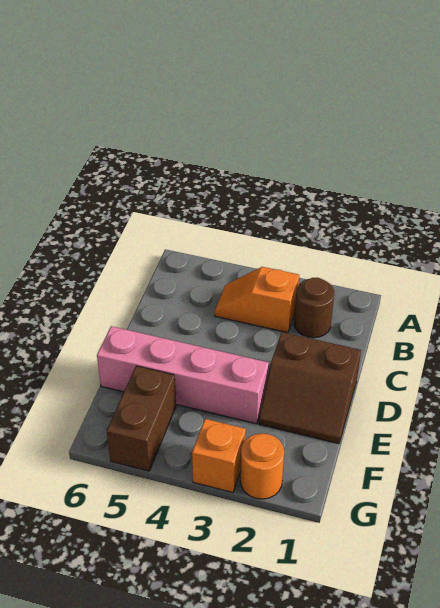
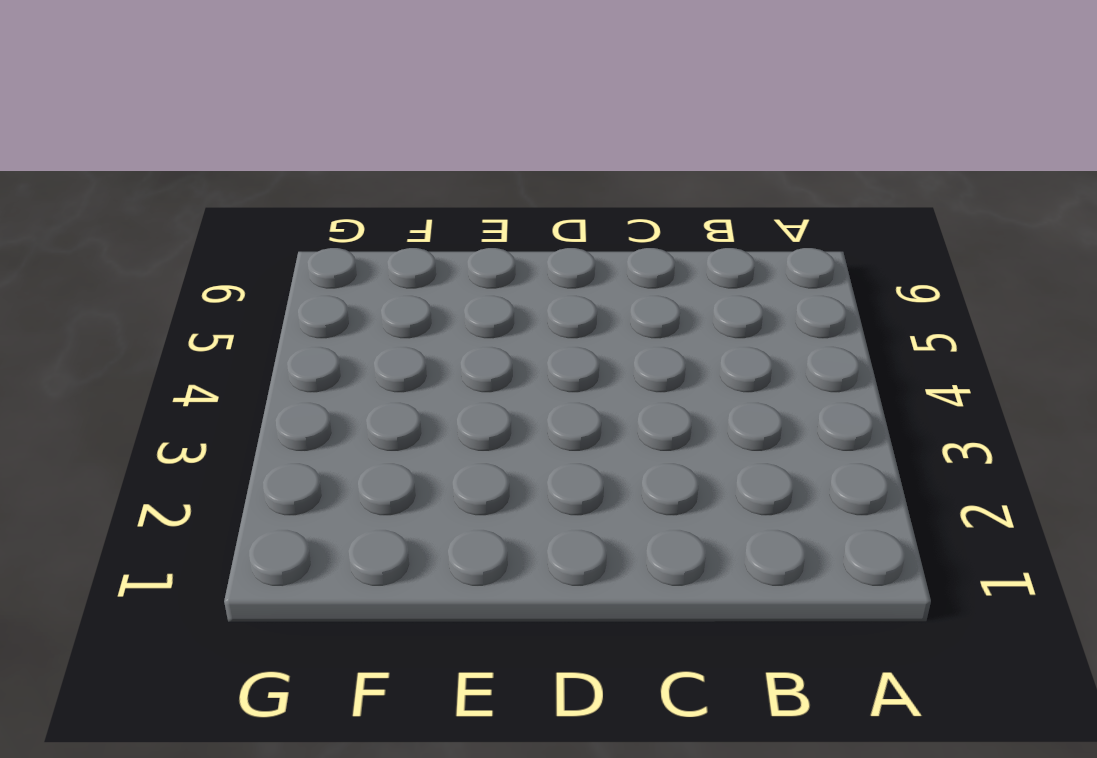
none -> brown 1x1 round brick [294,278,334,338]
none -> orange 1x2 slope [215,267,299,333]

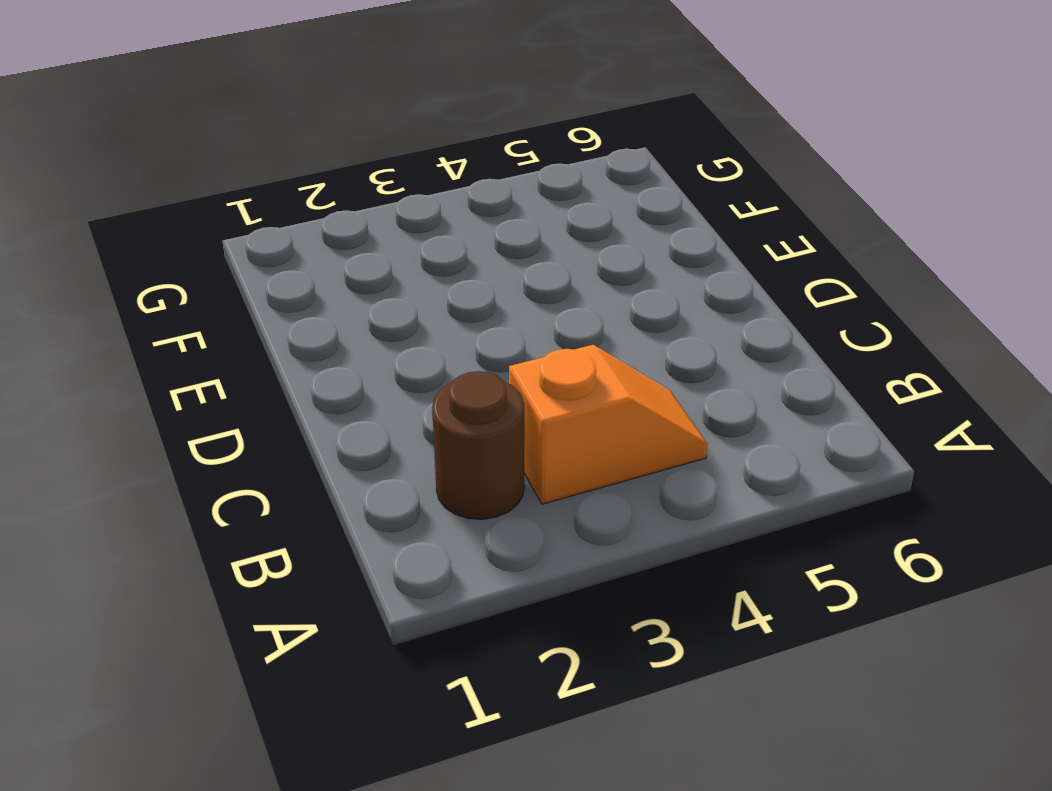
none -> brown 2x2 slope [259,332,361,444]
none -> pink 1x4 brick [97,326,269,424]

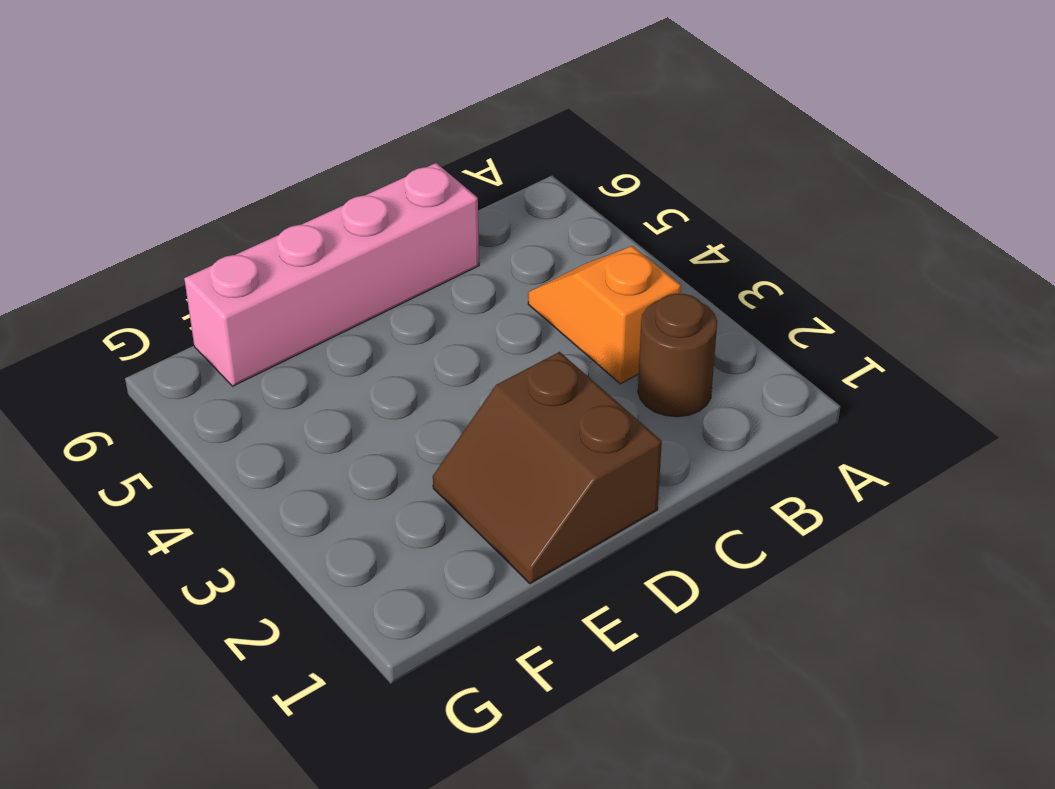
pink 1x4 brick [184,163,479,386] -> pink 1x4 brick turned to [97,326,269,424]
none -> brown 1x2 brick [107,366,176,471]
none -> orange 1x1 round brick [240,433,284,499]

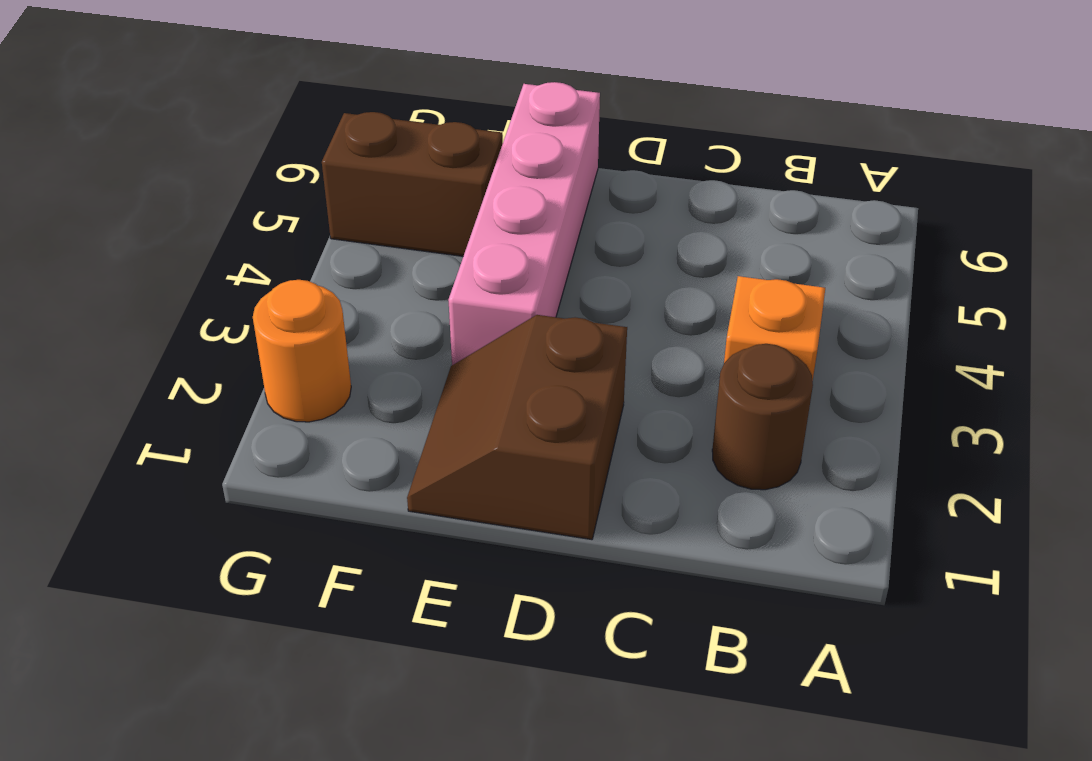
none -> orange 1x1 brick [192,419,246,493]

